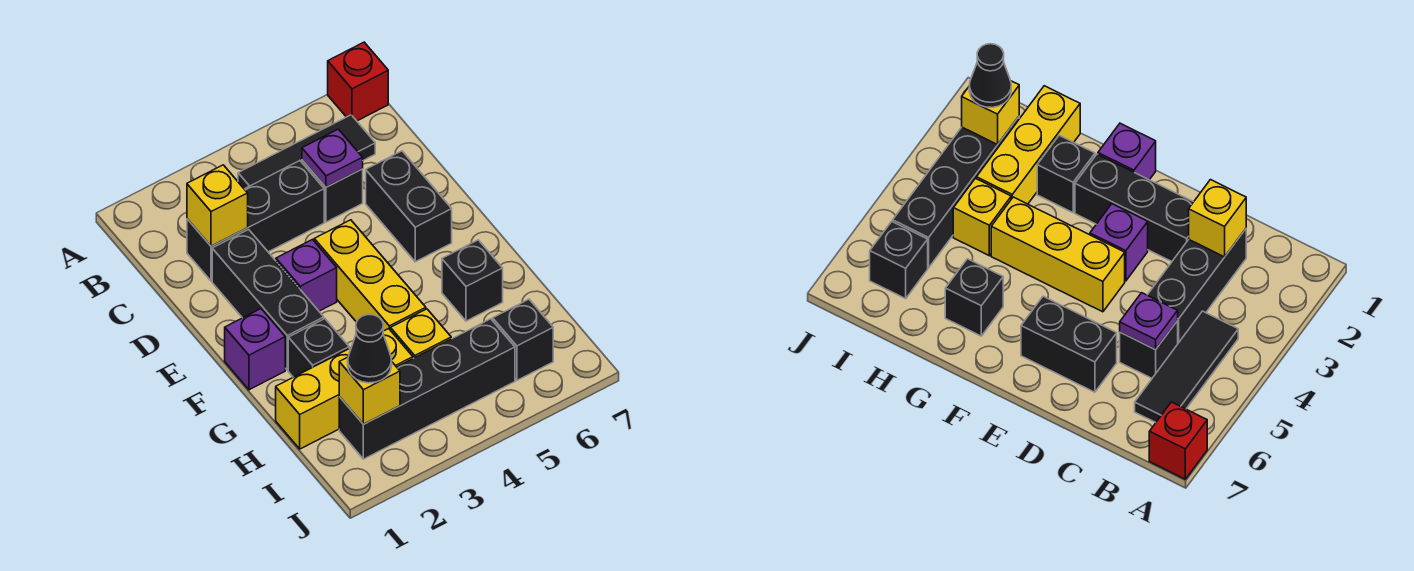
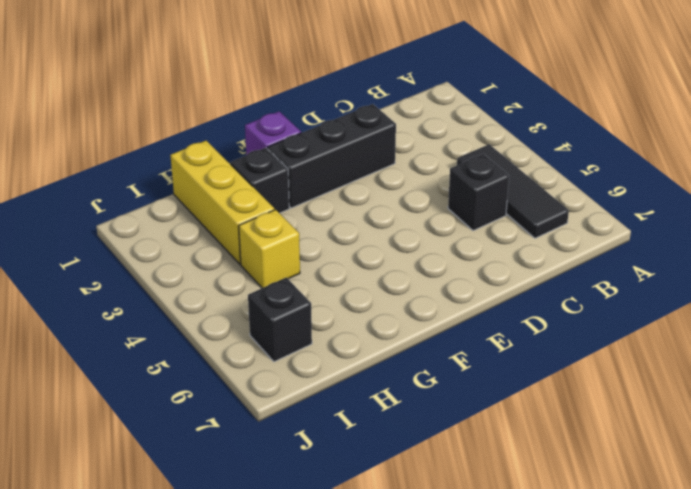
none -> red 1x1 brick [328,42,388,121]
none -> black 1x3 brick [187,161,324,281]
none -> black 1x2 brick [366,151,452,262]

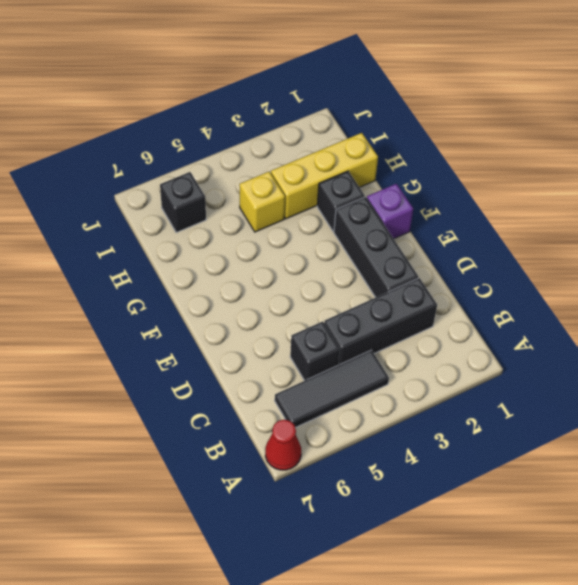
red 1x1 cone [265,420,301,470] -> red 1x1 brick [328,42,388,121]
none -> black 1x2 brick [366,151,452,262]
none -> purple 1x1 brick [276,240,337,311]
none -> yellow 1x3 brick [314,220,426,331]

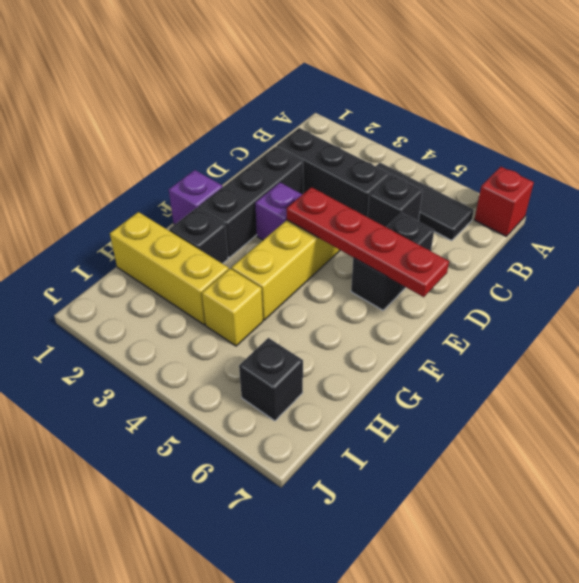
red 1x4 plate [287,187,449,297] -> none
none -> black 1x1 brick [442,240,503,321]
none -> black 1x4 brick [339,319,515,459]
none -> yellow 1x1 brick [187,165,248,246]

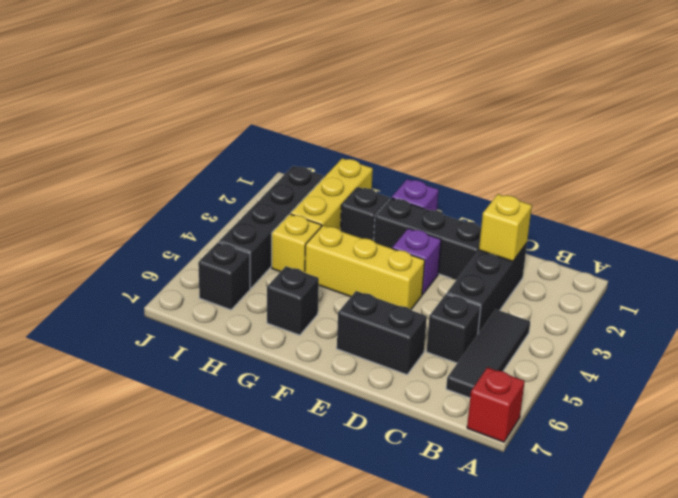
none -> purple 1x1 plate [302,129,363,187]
none -> yellow 1x1 brick [339,357,400,424]
none -> black 1x1 cone [348,315,392,383]

